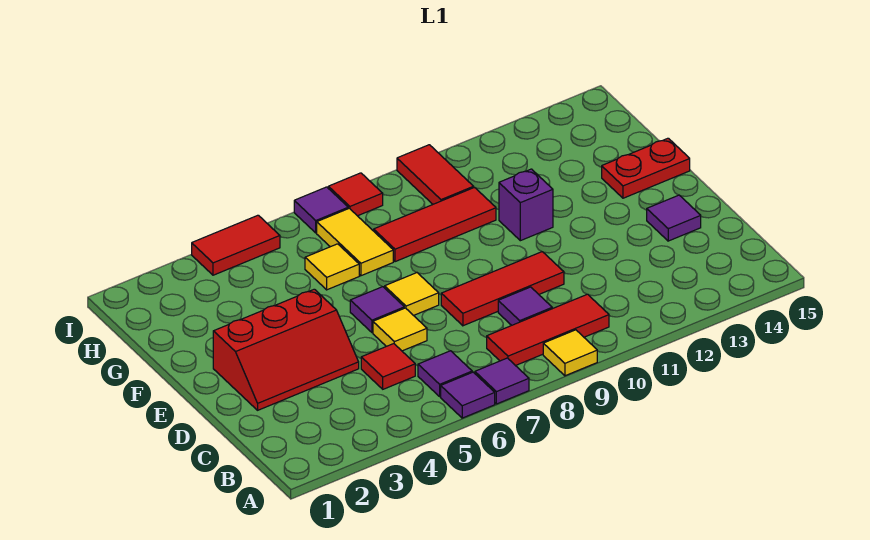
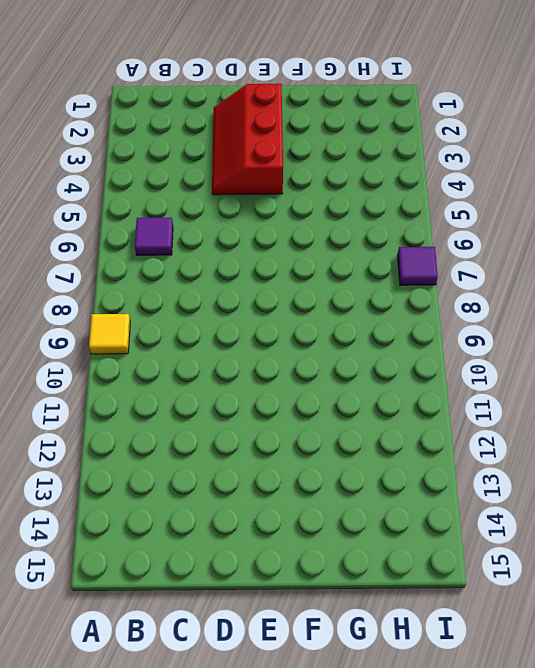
none -> purple 1x1 tile [441,372,495,418]
none -> purple 1x1 tile [475,358,529,404]
none -> red 1x3 tile [487,294,609,366]

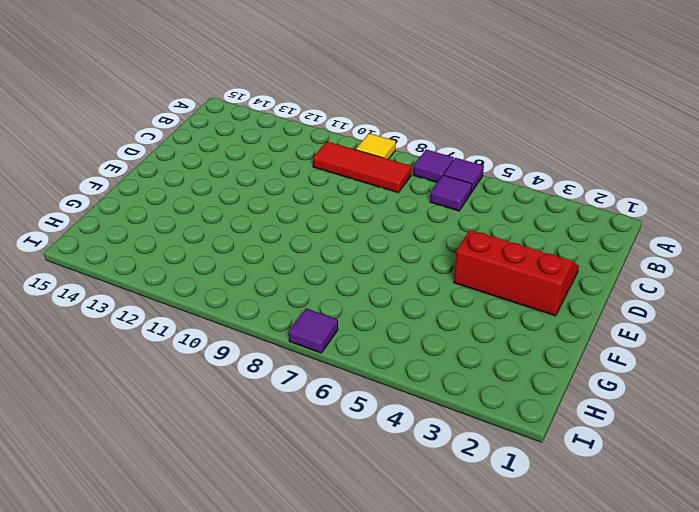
none -> red 1x1 tile [361,344,415,389]
none -> purple 1x1 tile [498,287,553,325]
none -> yellow 1x1 tile [373,308,427,351]

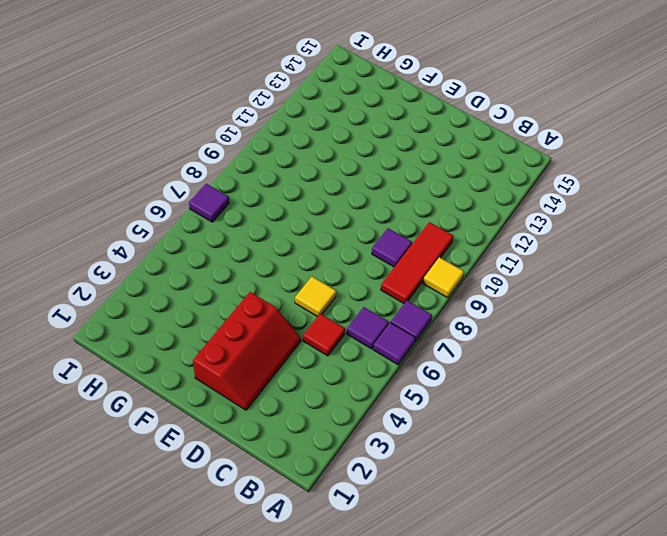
none -> red 1x3 tile [441,252,564,326]
none -> purple 1x1 tile [647,195,701,241]
none -> purple 1x1 tile [350,287,404,332]

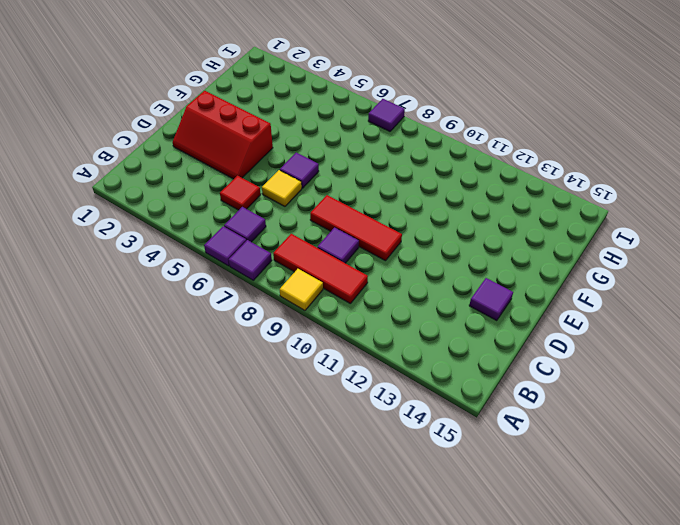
none -> yellow 1x1 tile [385,273,439,316]
none -> purple 1x1 brick [499,169,553,241]
none -> red 1x2 plate [602,138,690,198]

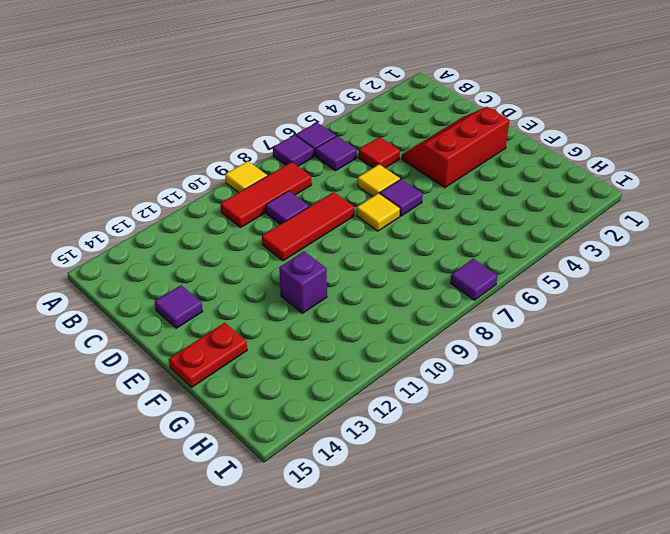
none -> yellow 1x1 tile [305,244,359,290]
none -> yellow 1x2 tile [317,208,393,276]
none -> red 1x3 tile [374,187,496,262]

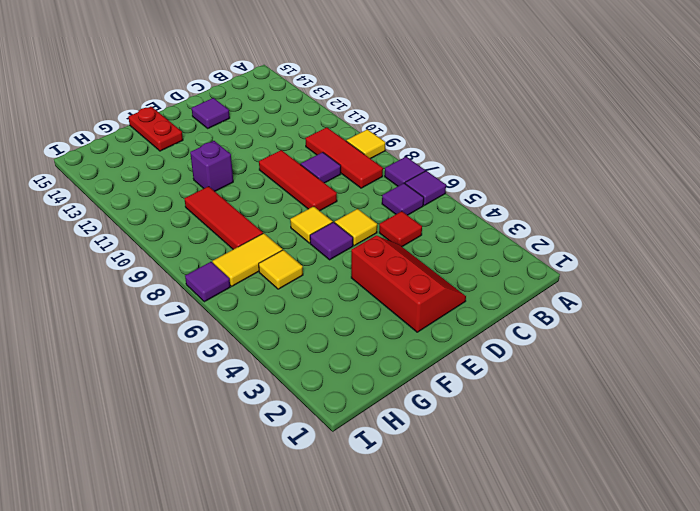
none -> red 1x2 tile [397,145,474,204]
none -> red 1x2 tile [192,215,280,275]
none -> red 1x1 tile [328,173,383,216]

